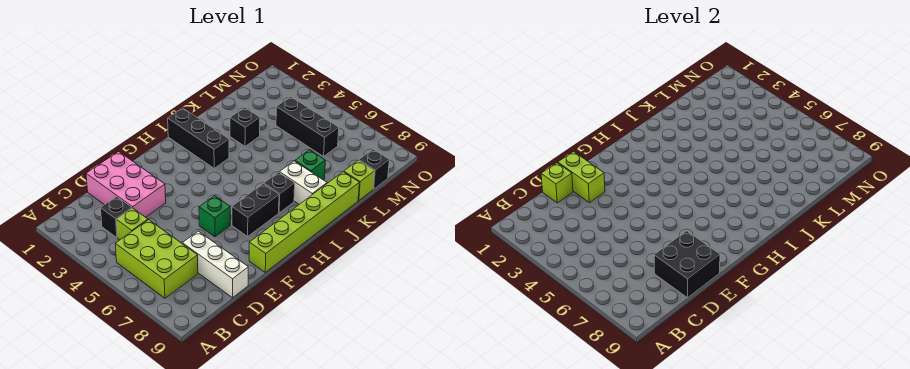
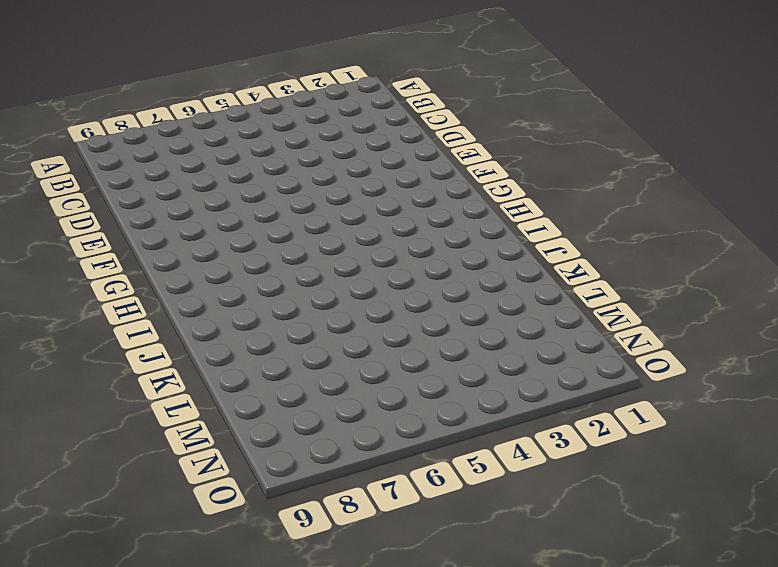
none -> lime 2x3 brick [115,220,198,298]
none -> black 1x1 brick [101,197,132,238]
none -> lime 1x1 brick [117,208,148,240]

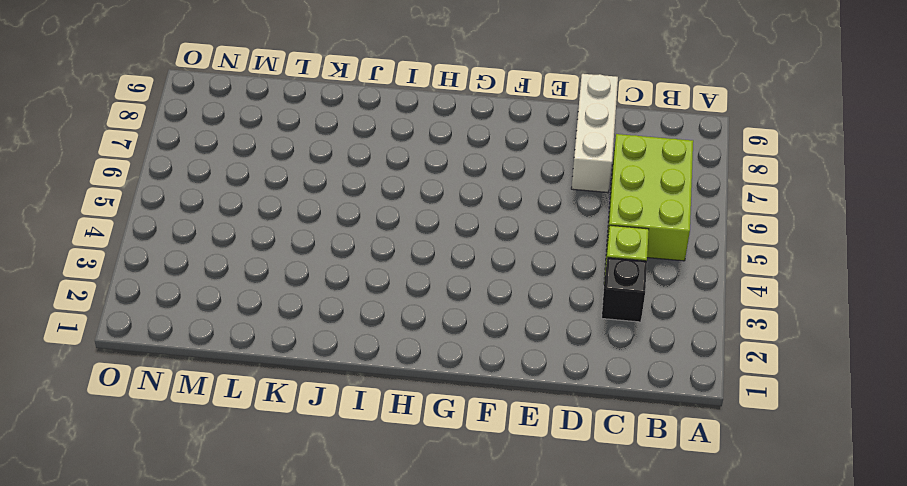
none -> pink 2x3 brick [86,152,166,217]
none -> green 1x1 brick [199,196,230,237]
none -> lime 1x6 brick [249,172,359,272]

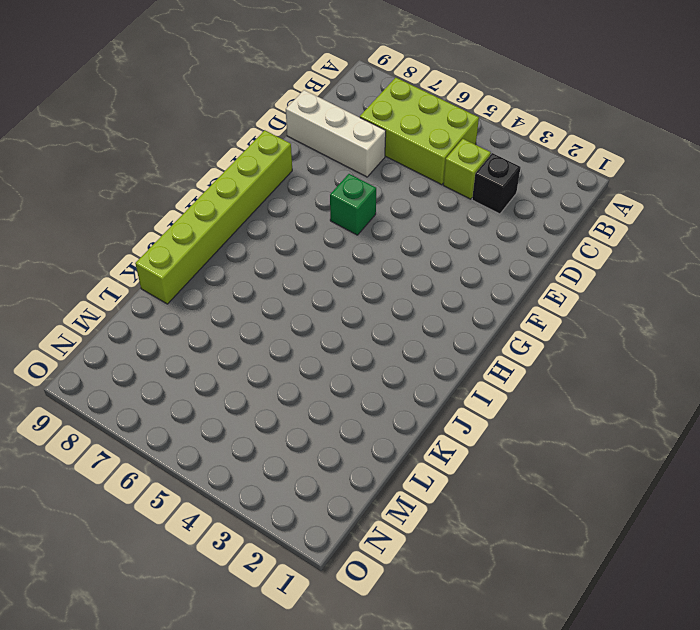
none -> pink 2x3 brick [86,152,166,217]
none -> black 1x2 brick [232,184,279,236]
none -> black 1x3 brick [168,108,229,168]

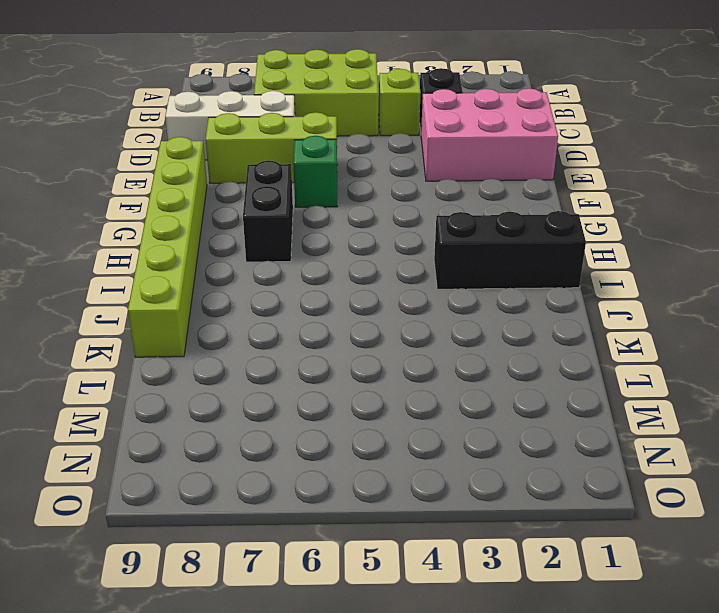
lime 1x3 brick [205,112,337,183] -> none
none -> black 1x1 brick [264,172,295,213]
none -> white 1x2 brick [280,161,327,204]
none -> black 1x1 brick [230,107,260,146]

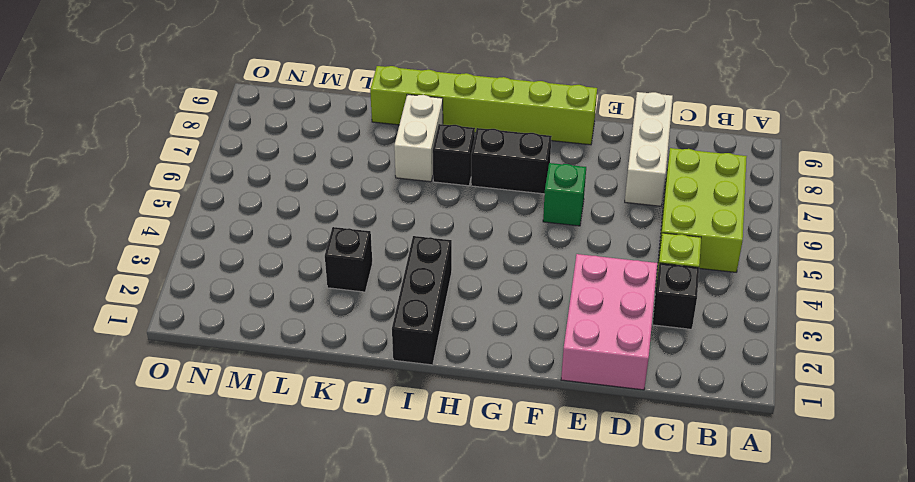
none -> green 1x1 brick [295,150,325,180]
none -> lime 1x1 brick [344,160,375,201]
none -> black 1x3 brick [276,97,339,156]

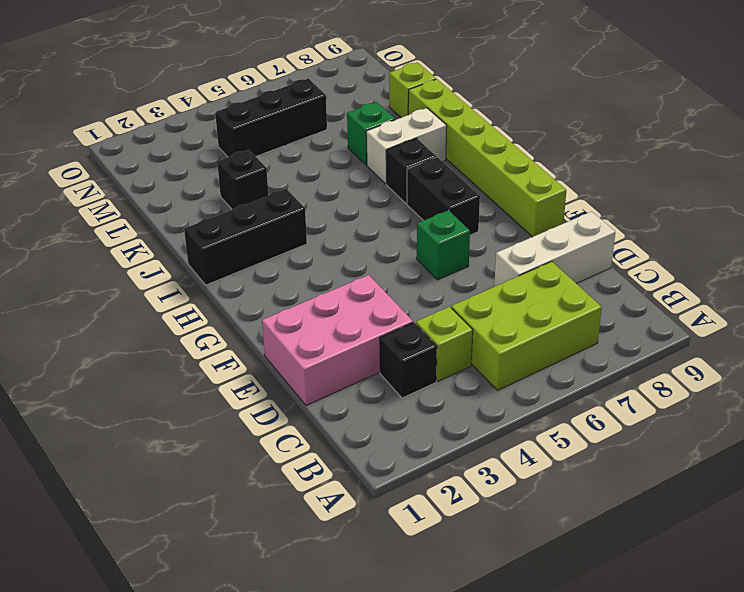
none -> black 1x1 brick [359,149,389,189]
none -> lime 1x1 brick [541,163,573,203]
none -> black 2x2 brick [654,231,720,298]

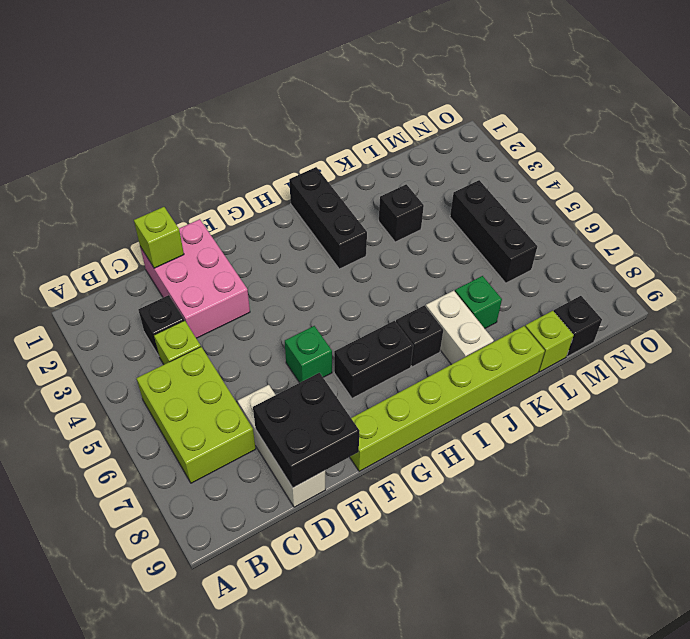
none -> lime 1x2 brick [558,152,605,203]

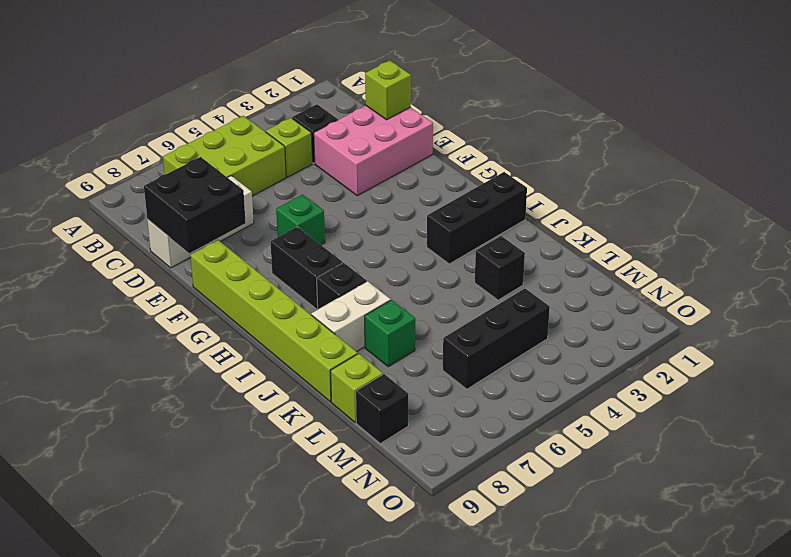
none -> lime 1x2 brick [558,152,605,203]

